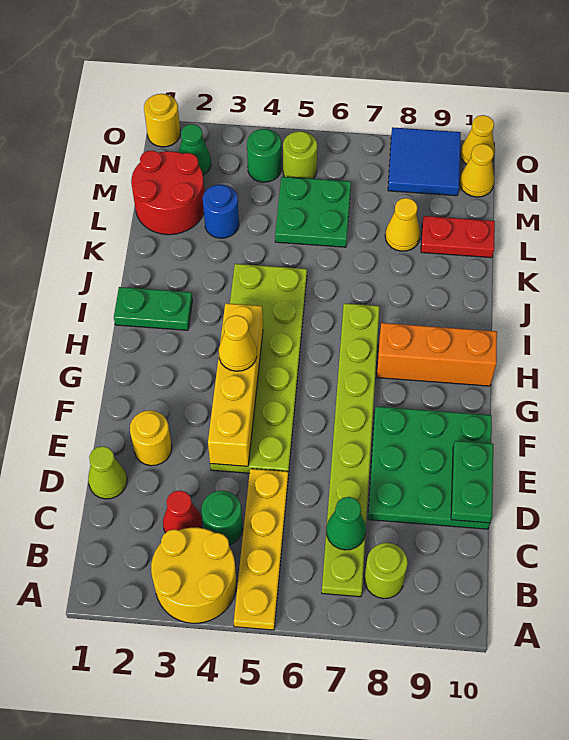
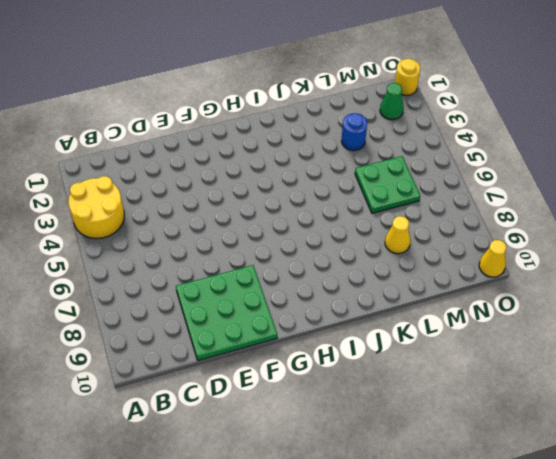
none -> yellow 1x4 plate [234,469,288,630]
none -> lime 1x8 plate [322,303,379,597]
none -> lime 1x1 round brick [364,543,408,599]

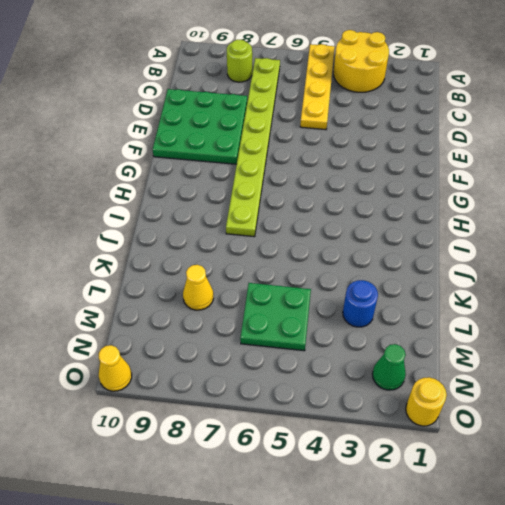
none -> red 1x1 cone [163,490,202,533]
none -> green 1x1 round brick [201,491,243,545]
none -> lime 1x1 cone [88,446,127,499]

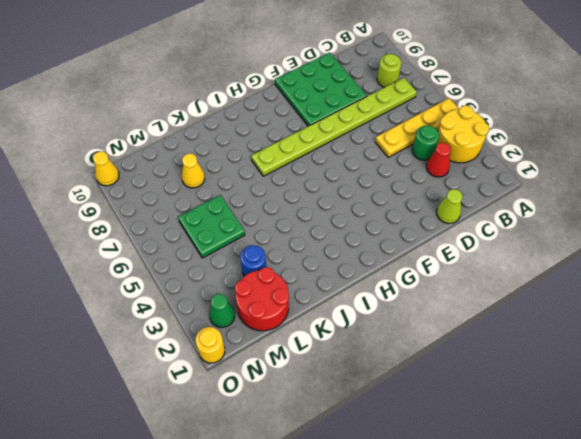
none -> yellow 1x1 round brick [130,410,172,466]
none -> lime 2x6 plate [210,264,307,475]
none -> orange 1x3 brick [377,323,497,386]

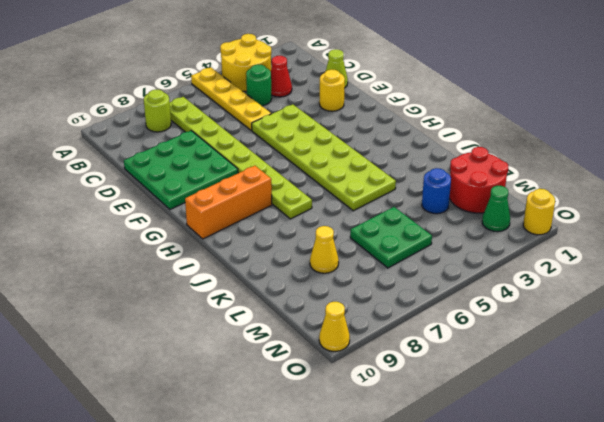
none -> green 1x2 plate [114,287,192,330]
none -> red 1x2 plate [421,216,495,258]
none -> green 1x1 round brick [247,129,281,182]

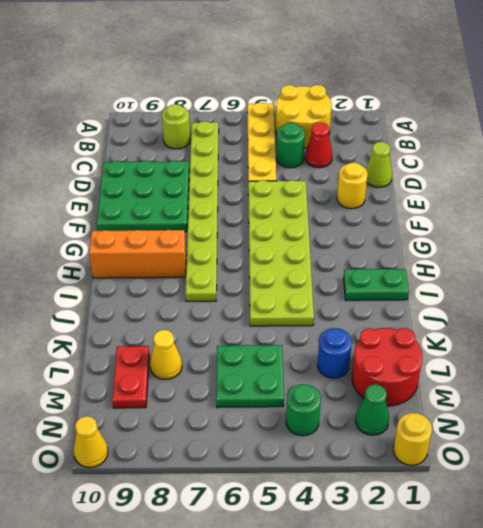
red 1x2 plate [112,346,149,408] -> red 1x2 plate turned to [421,216,495,258]
none -> lime 1x1 round brick [283,131,317,179]
none -> blue 2x2 tile [388,127,461,196]
none -> yellow 1x1 cone [460,144,494,197]

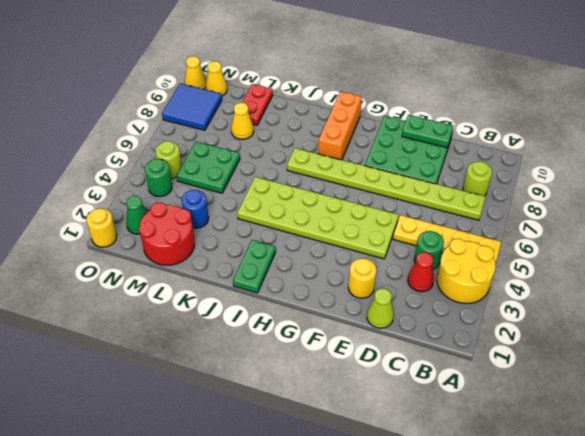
none -> green 1x1 cone [326,497,366,550]
none -> yellow 1x4 brick [208,303,263,466]
none -> yellow 1x1 cone [219,315,257,371]

